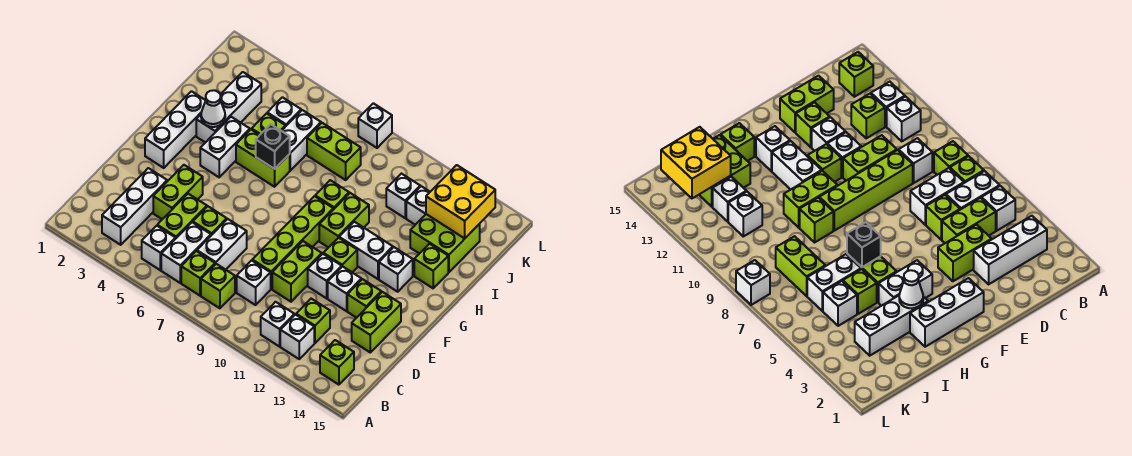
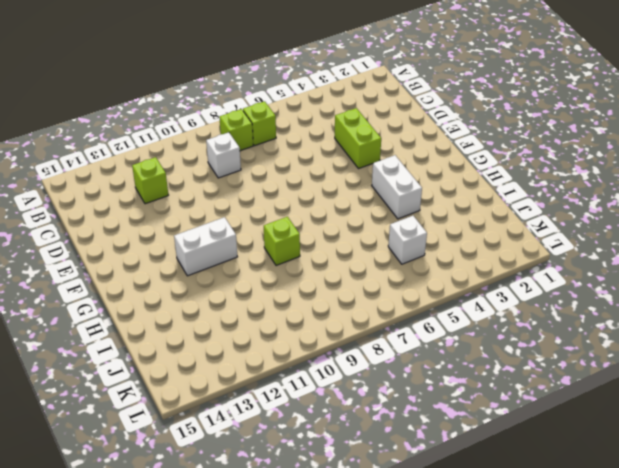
none -> white 1x3 brick [102,168,167,245]
none -> white 1x1 brick [142,226,175,270]
none -> white 1x2 brick [161,222,211,283]
none -> white 1x1 brick [261,302,294,347]

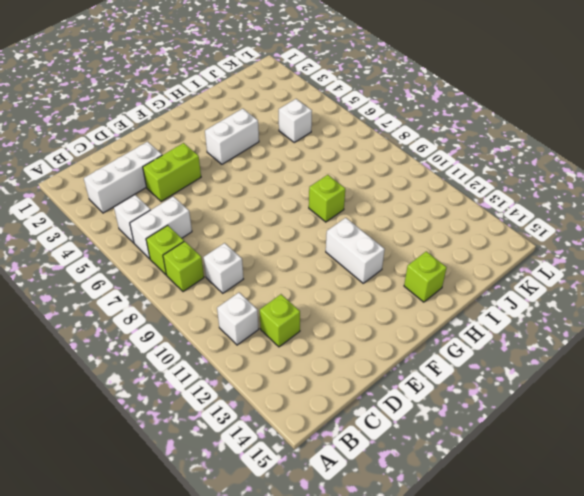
none -> white 1x1 brick [280,315,314,359]
none -> lime 1x1 brick [320,340,354,385]
none -> lime 1x2 brick [157,194,207,239]
none -> white 1x2 brick [197,219,247,270]

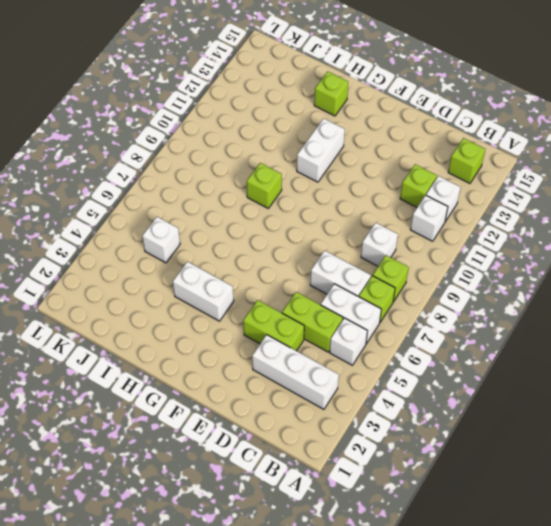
none -> lime 1x1 brick [193,206,227,235]
none -> lime 1x4 brick [252,196,333,289]
none -> lime 1x2 brick [272,241,322,302]
none -> lime 1x2 brick [352,292,401,352]

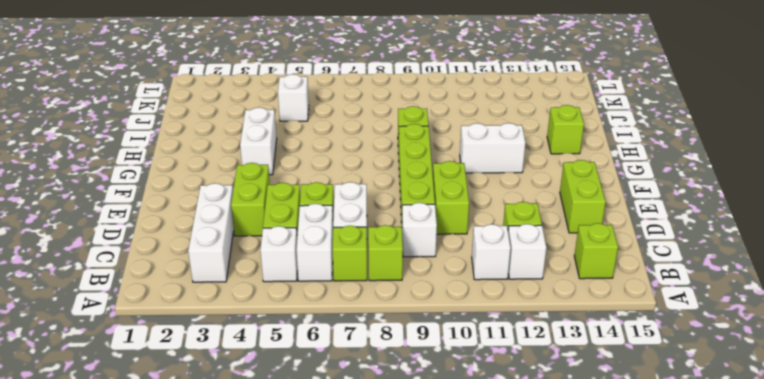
none -> white 1x1 brick [308,254,342,298]
none -> white 1x1 brick [328,266,361,311]
none -> lime 1x1 brick [347,279,381,318]
none -> white 1x3 brick [145,91,206,168]

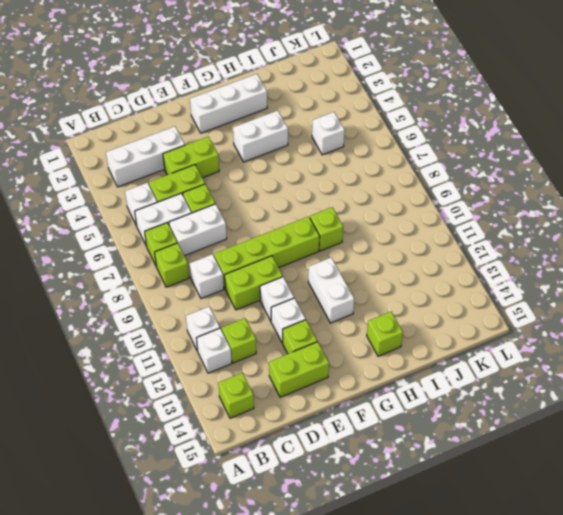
none -> lime 1x1 brick [323,238,357,272]
none -> lime 1x2 brick [319,193,369,248]
none -> white 1x1 brick [379,247,413,292]
none -> white 1x3 brick [196,72,261,143]

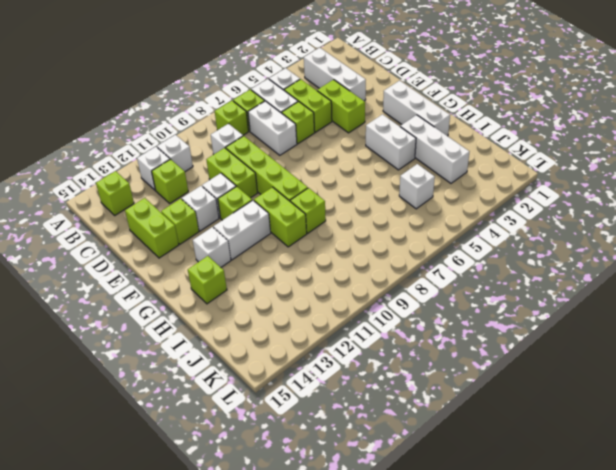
none -> lime 1x2 brick [236,130,290,187]
none -> lime 1x1 brick [252,113,285,135]
none -> white 1x2 brick [282,110,321,171]
none -> lime 2x2 brick [410,214,480,272]

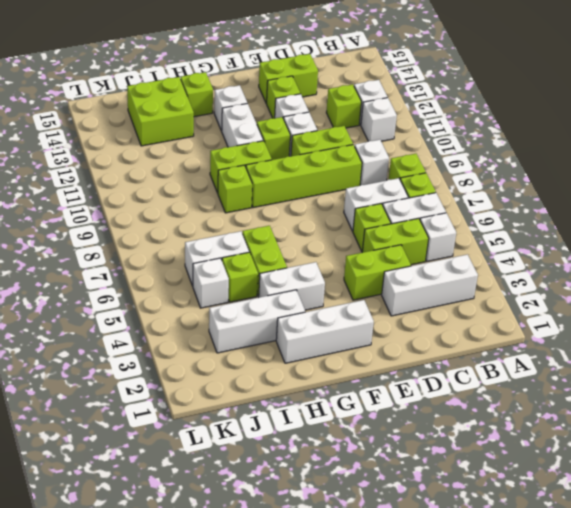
none -> lime 1x1 brick [320,340,354,385]
none -> lime 1x2 brick [307,123,361,180]
none -> white 1x1 brick [386,174,420,218]
none -> white 1x1 brick [406,186,430,225]

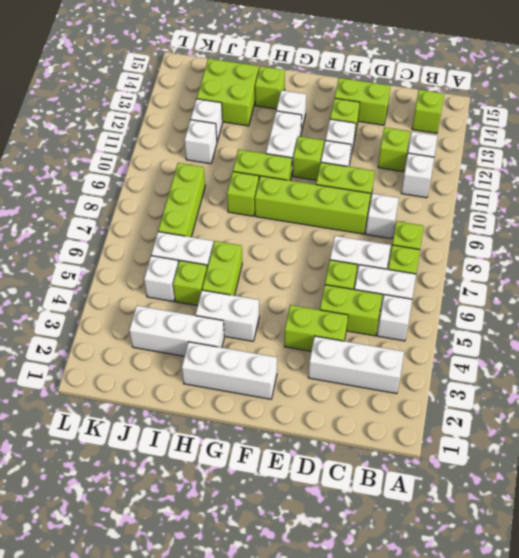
lime 1x3 brick [158,163,205,237] -> lime 1x2 brick [307,123,361,180]
none -> white 1x1 brick [358,103,392,148]
none -> white 1x1 cone [201,90,225,127]
none -> black 1x1 brick [256,124,290,169]
none -> yellow 2x2 brick [426,165,495,239]

